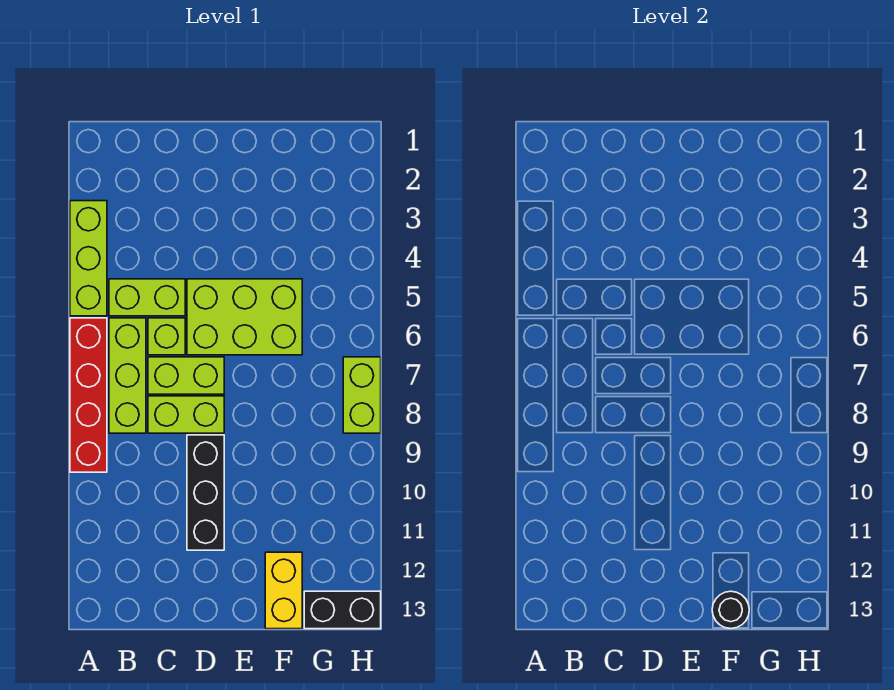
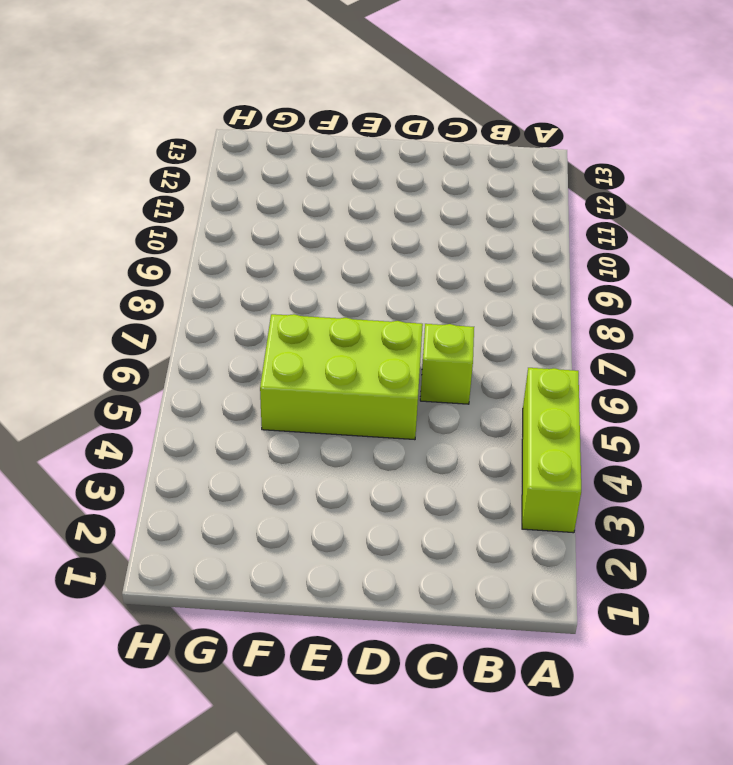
none -> red 1x4 brick [70,318,107,472]
none -> lime 1x2 brick [109,279,185,316]
none -> lime 1x3 brick [109,318,146,433]

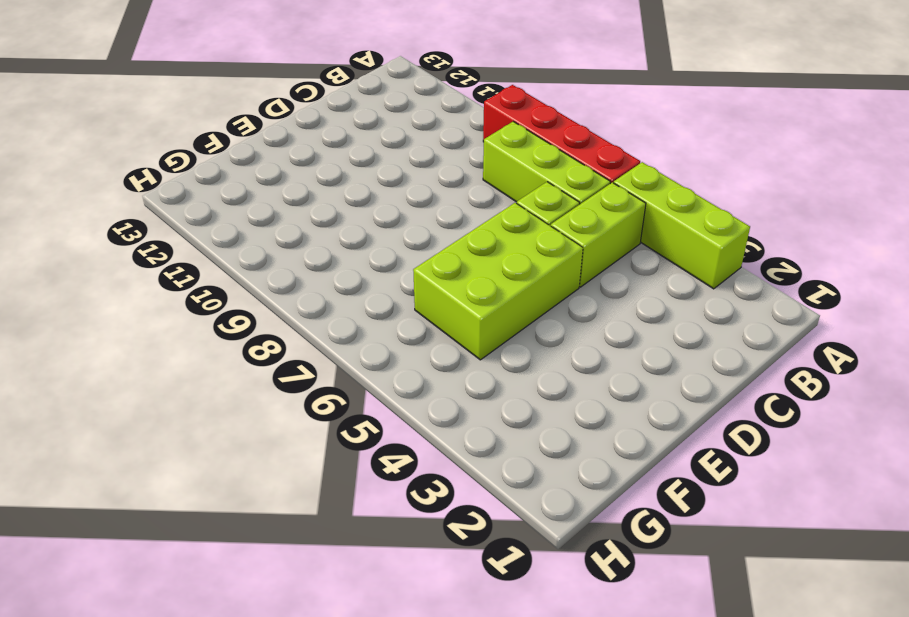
none -> lime 1x2 brick [148,357,224,394]
none -> lime 1x2 brick [148,396,224,433]
none -> black 1x3 brick [187,435,224,550]

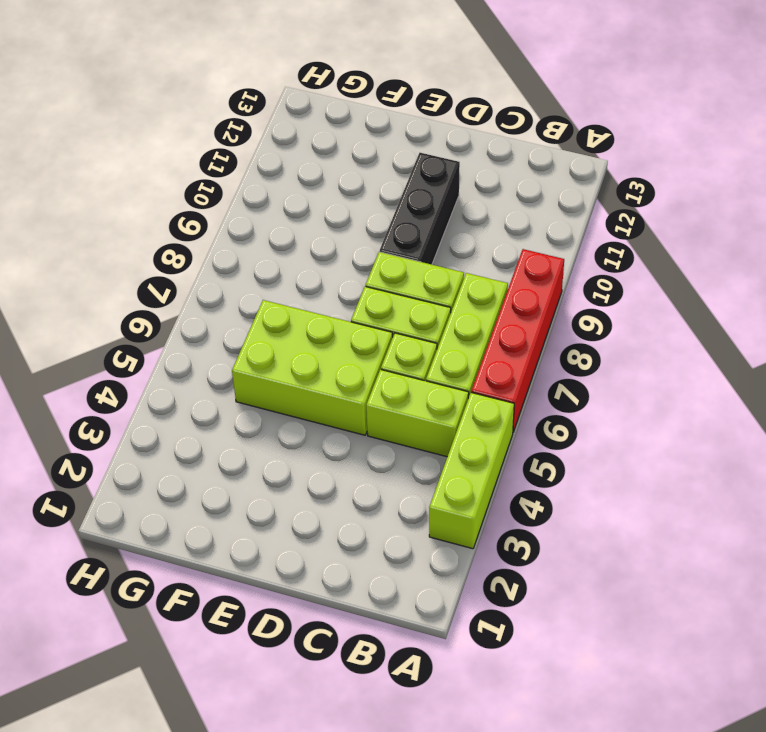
none -> yellow 1x2 brick [265,552,302,629]
none -> black 1x2 brick [304,591,381,629]
none -> lime 1x2 brick [343,357,381,433]

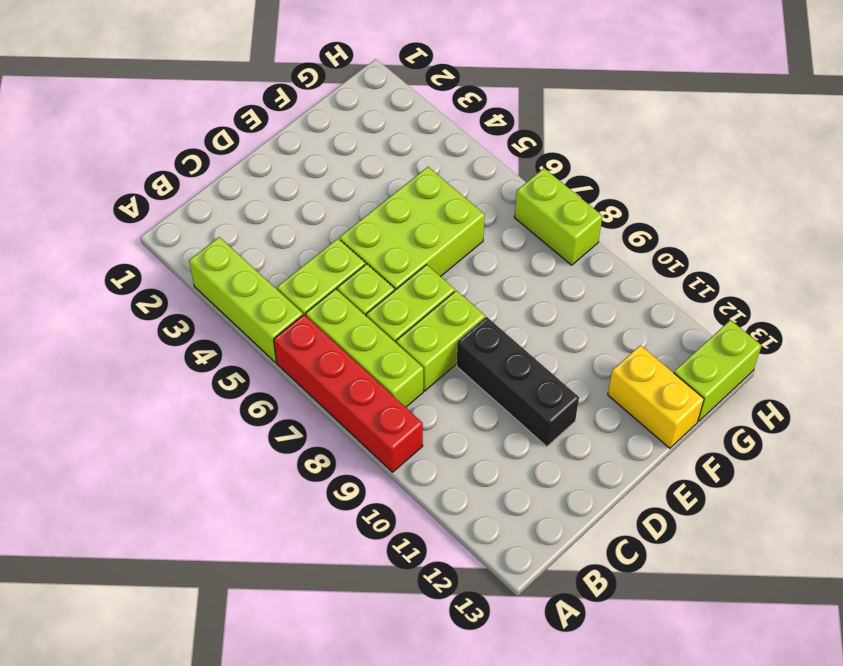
lime 1x2 brick [674,320,762,421] -> black 1x2 brick [304,591,381,629]
none -> black 1x1 round brick [712,591,749,629]

